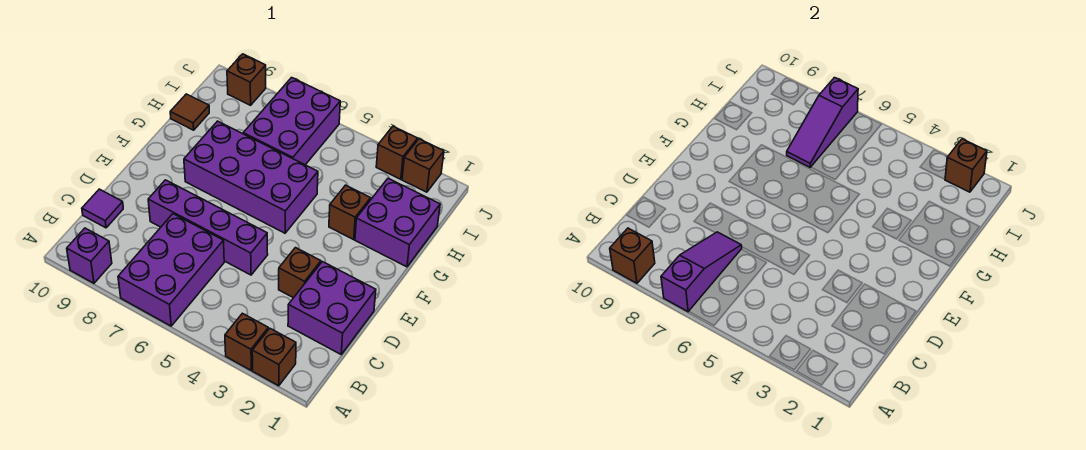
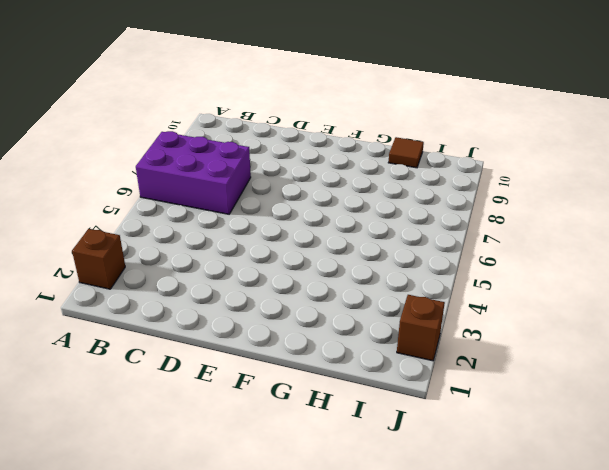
none -> brown 1x1 brick [225,313,268,370]
none -> purple 1x1 brick [67,228,112,283]
none -> purple 2x2 brick [288,262,376,354]

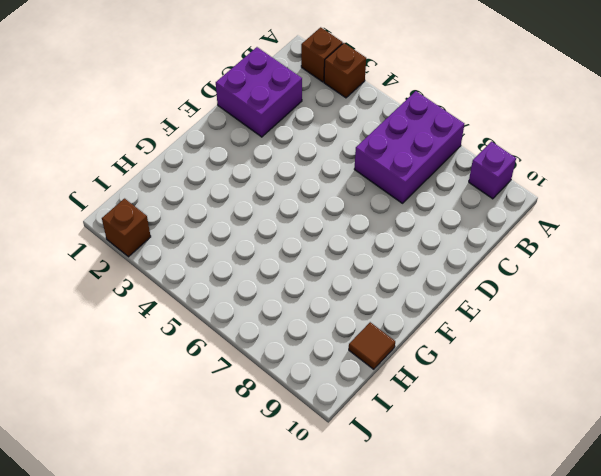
none -> purple 1x1 tile [82,189,123,228]
none -> brown 1x1 brick [279,248,321,298]
none -> purple 1x4 brick [148,180,268,275]

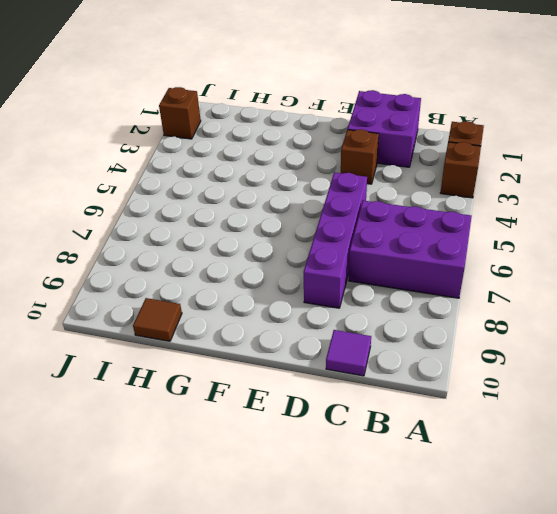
none -> purple 1x1 brick [67,228,112,283]
none -> purple 2x4 brick [184,121,318,233]
none -> purple 2x2 brick [355,178,440,267]

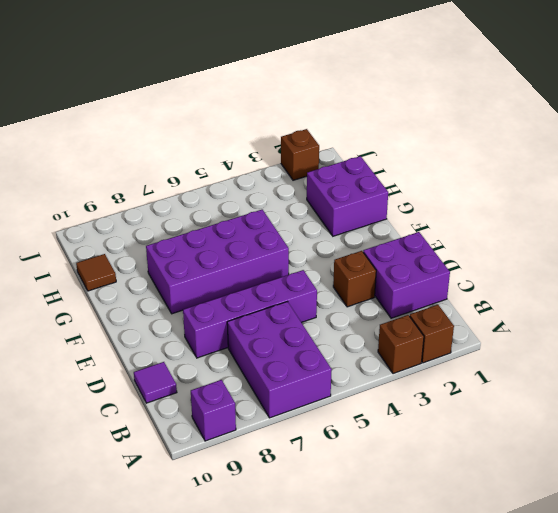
none -> brown 1x1 brick [329,185,371,240]
none -> purple 2x3 brick [243,78,340,165]
none -> brown 1x1 brick [376,126,418,179]

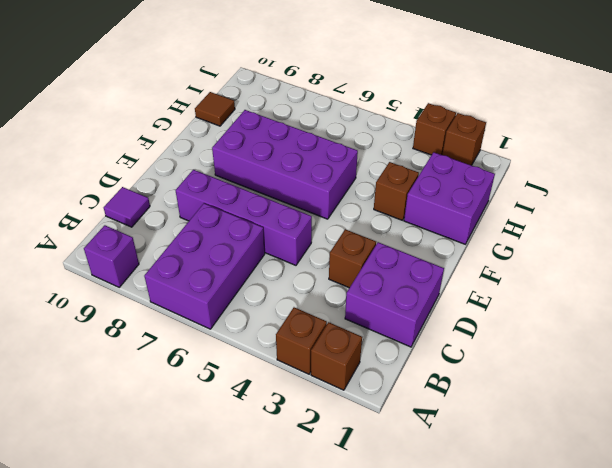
none -> purple 2x3 brick [243,78,340,165]
none -> brown 1x1 brick [227,54,266,105]
none -> purple 1x3 slope [661,232,742,312]

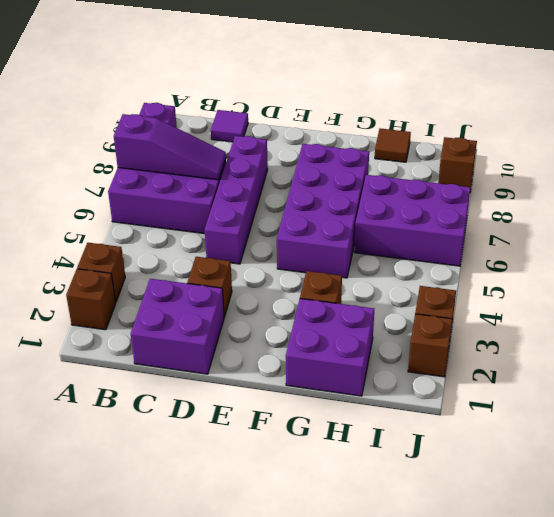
none -> brown 1x1 brick [610,228,655,283]
none -> purple 1x3 slope [787,78,858,167]
none -> brown 1x1 brick [945,139,987,192]

